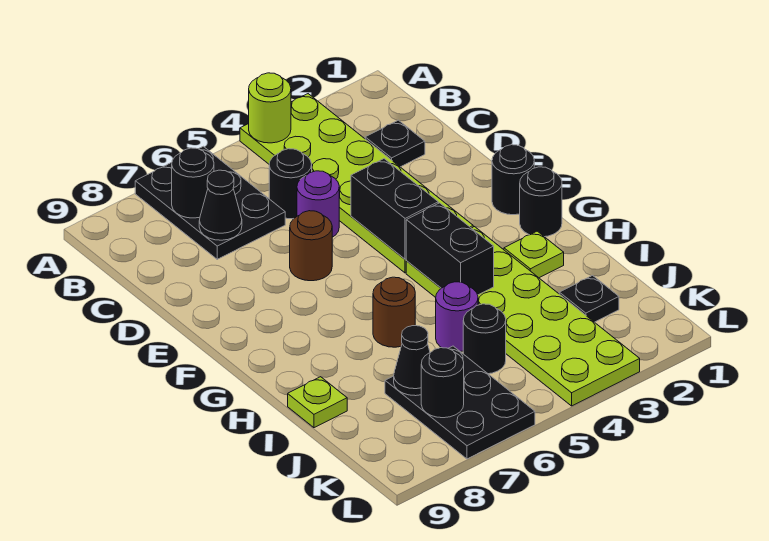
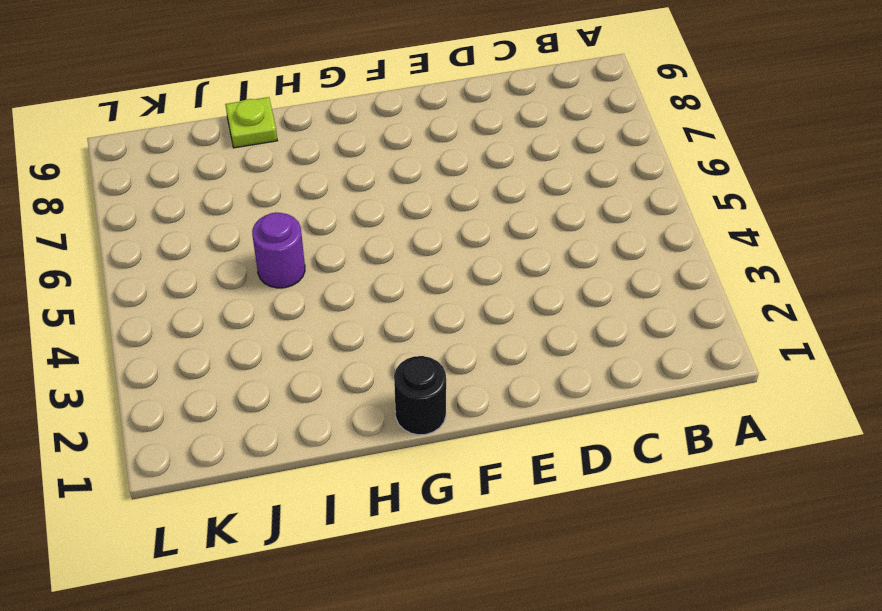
none -> lime 2x6 plate [240,94,473,273]
none -> black 2x3 plate [135,146,285,259]
none -> black 1x1 plate [365,120,425,167]

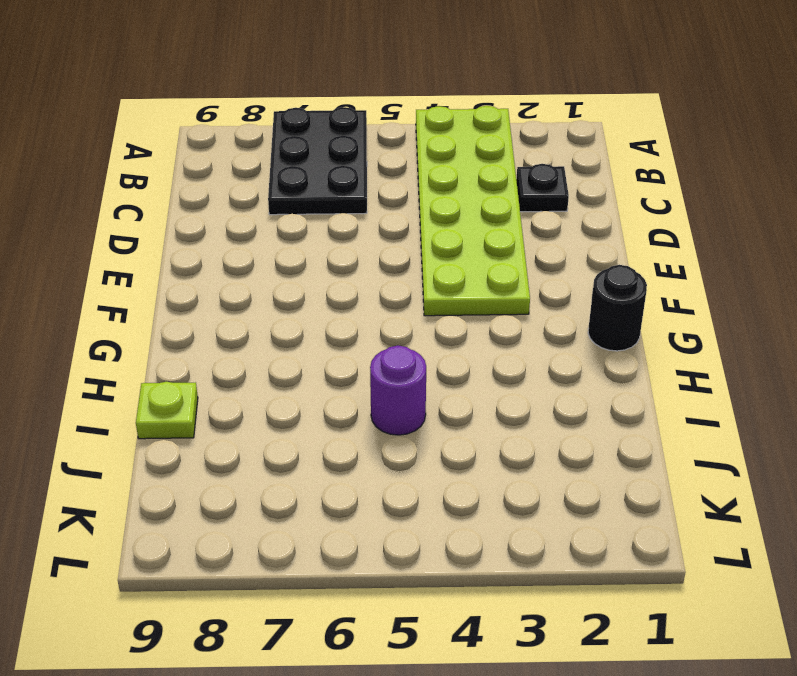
none -> black 1x1 round brick [269,149,312,219]
none -> purple 1x1 round brick [297,171,339,237]
none -> brown 1x1 round brick [290,211,332,281]

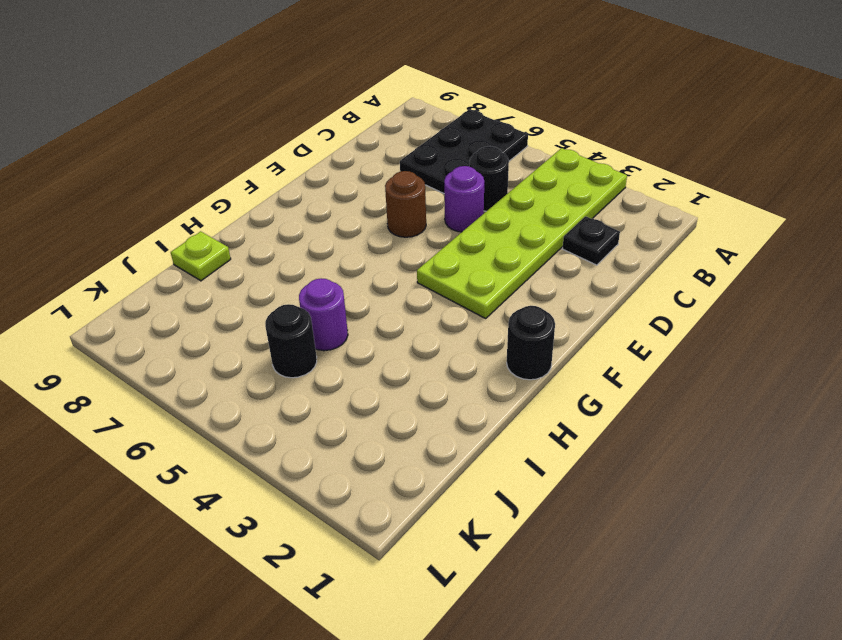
none -> black 1x1 round brick [492,145,534,215]
none -> lime 2x6 plate [406,227,640,406]
none -> lime 1x1 plate [504,231,564,278]

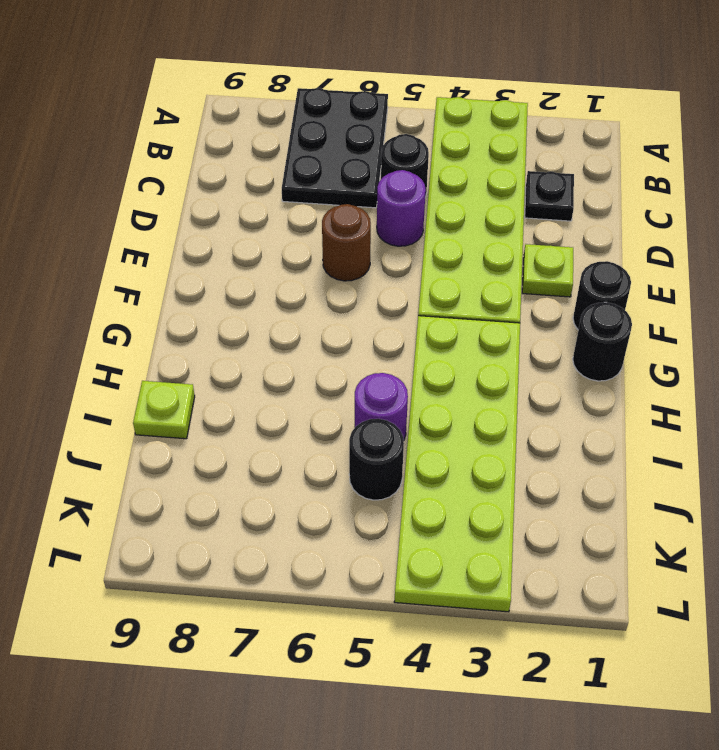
lime 1x1 plate [522,244,573,297] -> lime 1x1 plate moved to [504,231,564,278]
none -> brown 1x1 round brick [373,277,415,347]
none -> black 1x1 plate [559,275,619,322]
none -> black 2x3 plate [385,346,535,459]

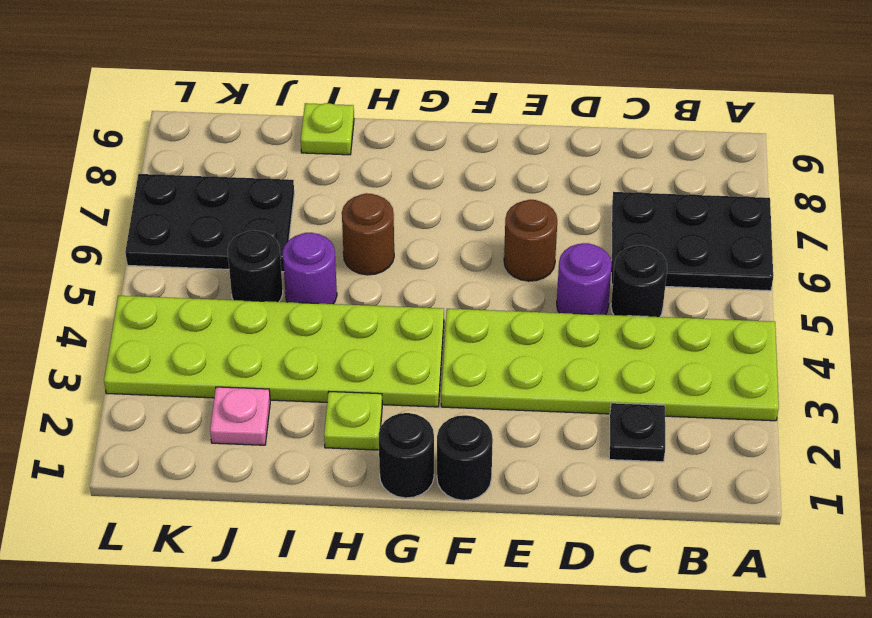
pink 1x1 plate [210,387,270,445] -> black 1x1 plate [559,275,619,322]
none -> lime 1x1 round brick [249,73,291,143]
none -> black 1x1 round brick [172,148,214,218]
none -> black 1x1 cone [199,170,242,240]

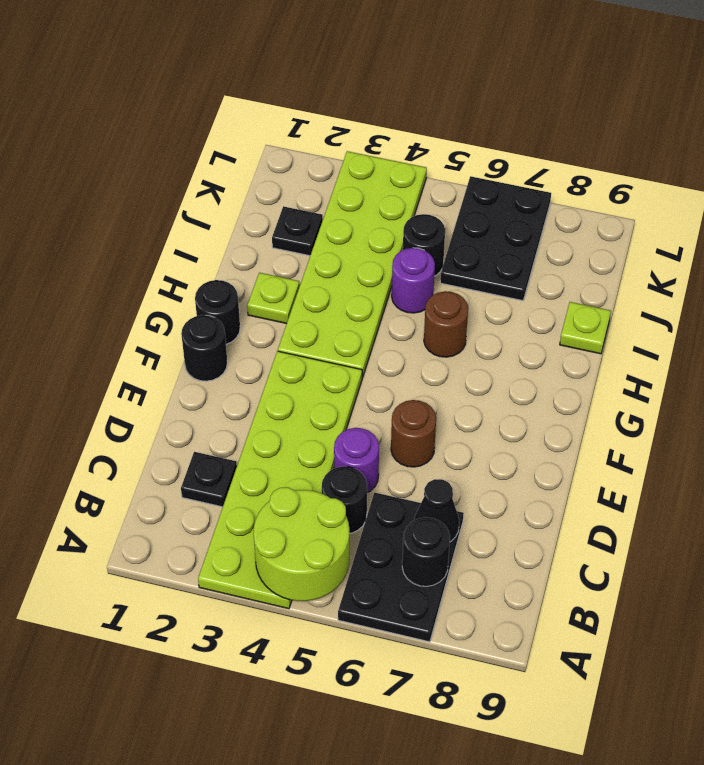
lime 2x2 round brick [254,487,349,601] -> lime 1x1 round brick [249,73,291,143]
none -> black 1x2 brick [351,159,438,259]
none -> black 1x2 brick [406,203,494,295]
none -> black 1x1 cone [394,326,430,396]

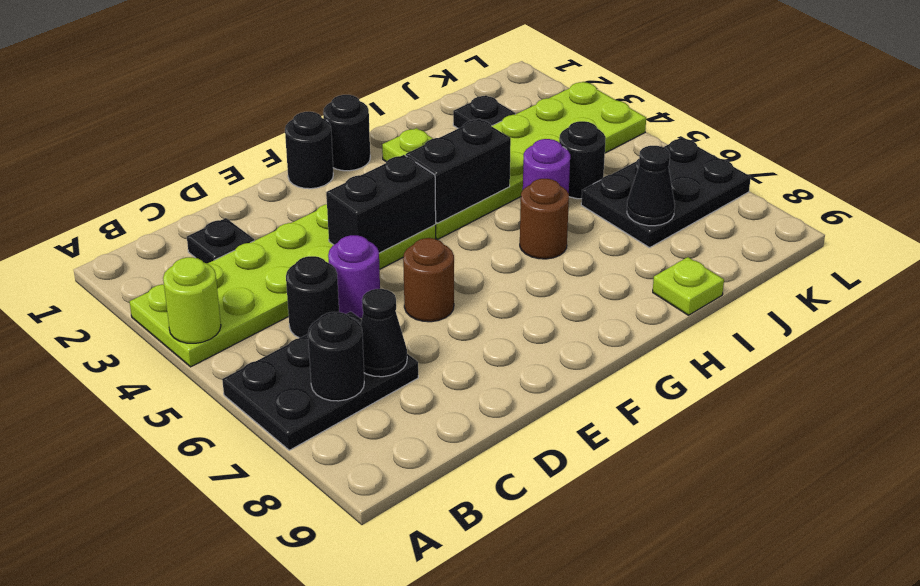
none -> black 1x1 round brick [421,348,464,418]

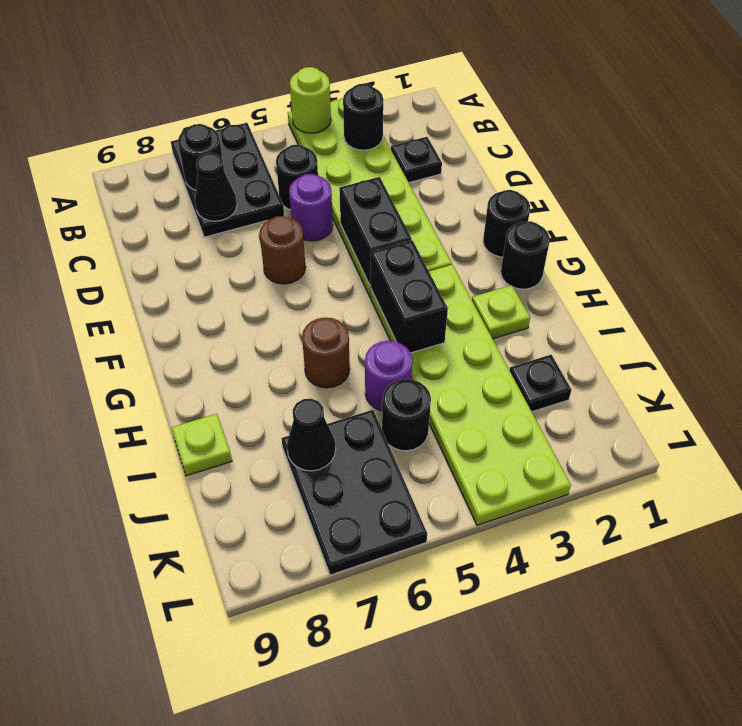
black 1x1 round brick [343,84,383,150] -> black 1x1 round brick moved to [421,348,464,418]

